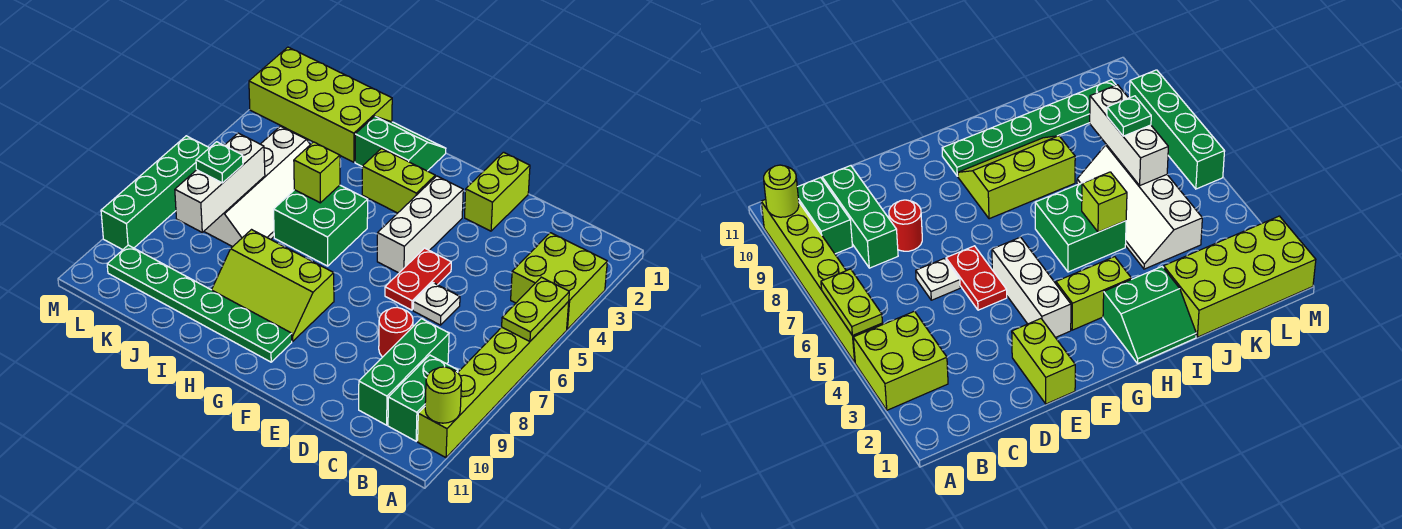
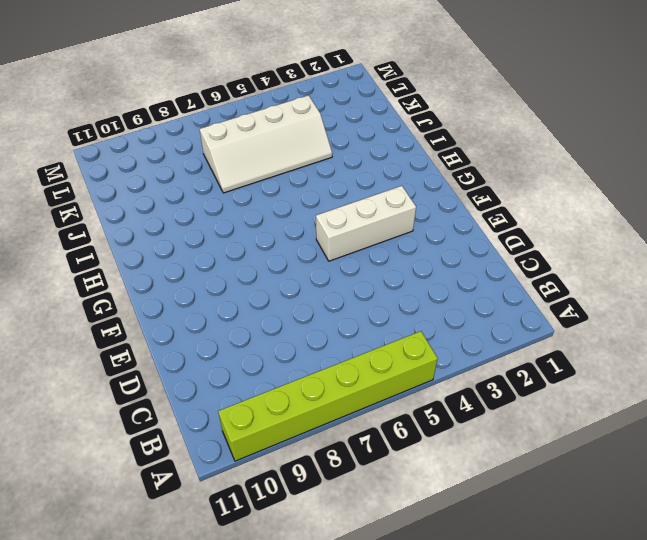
none -> lime 2x2 brick [511,233,607,329]
none -> green 1x2 brick [388,355,458,441]
none -> green 1x3 brick [359,319,449,425]

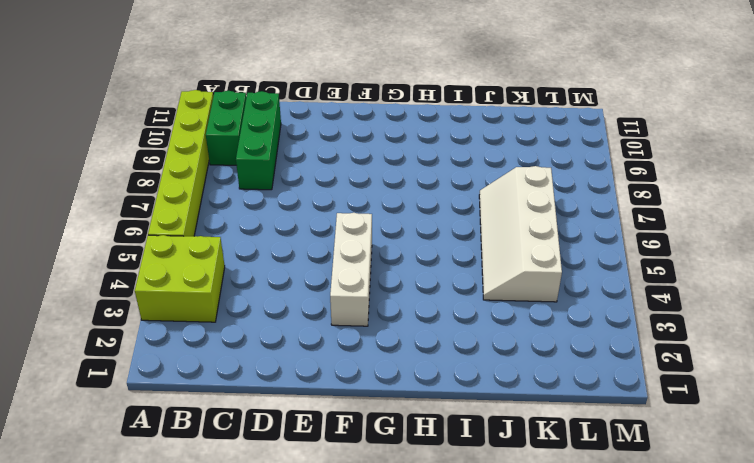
none -> white 1x1 plate [413,283,460,325]
none -> red 1x1 round brick [379,307,413,357]
none -> lime 1x2 brick [465,152,530,231]

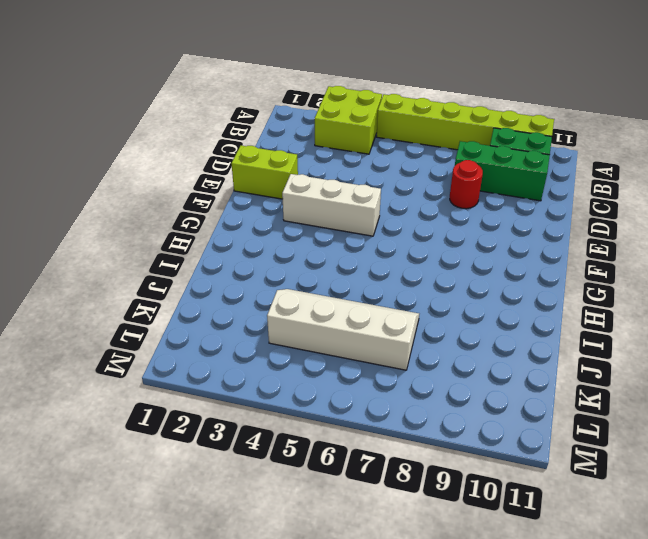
none -> white 1x1 plate [413,283,460,325]
none -> red 1x2 plate [385,248,451,310]
none -> lime 1x2 brick [362,149,435,213]

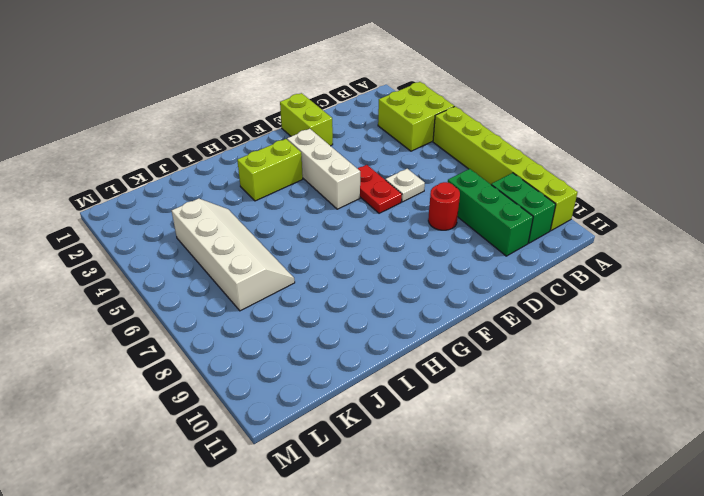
none -> lime 2x3 slope [212,230,334,341]
none -> green 1x6 plate [107,245,292,362]
none -> green 2x2 slope [355,116,446,171]

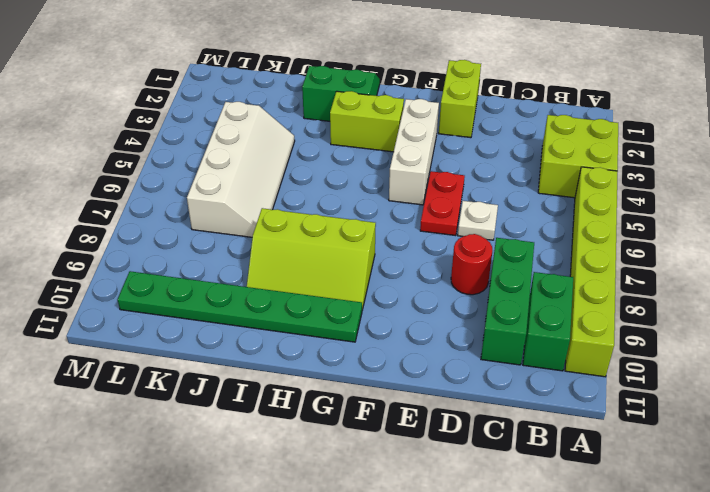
none -> green 2x2 brick [274,185,368,266]
none -> lime 2x4 brick [249,47,392,162]
none -> green 1x4 brick [101,136,209,250]

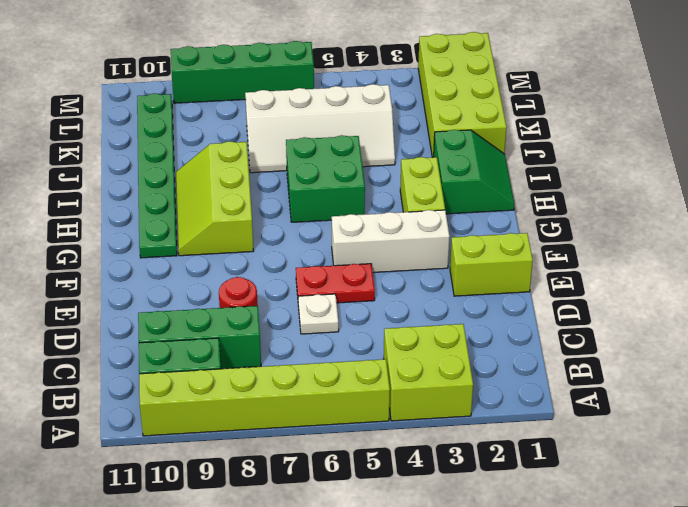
none -> lime 1x2 plate [502,277,569,342]
none -> lime 1x1 round brick [425,367,462,423]
none -> lime 1x1 brick [294,142,340,203]

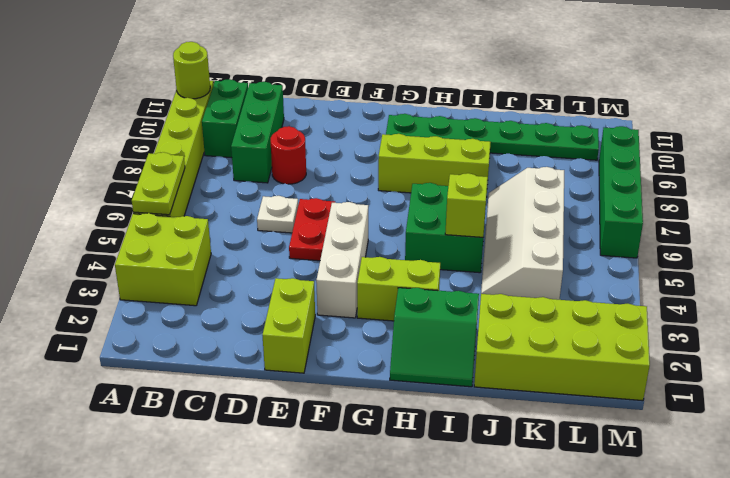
none -> white 1x3 brick [175,133,265,232]
none -> green 1x1 plate [196,142,243,183]

